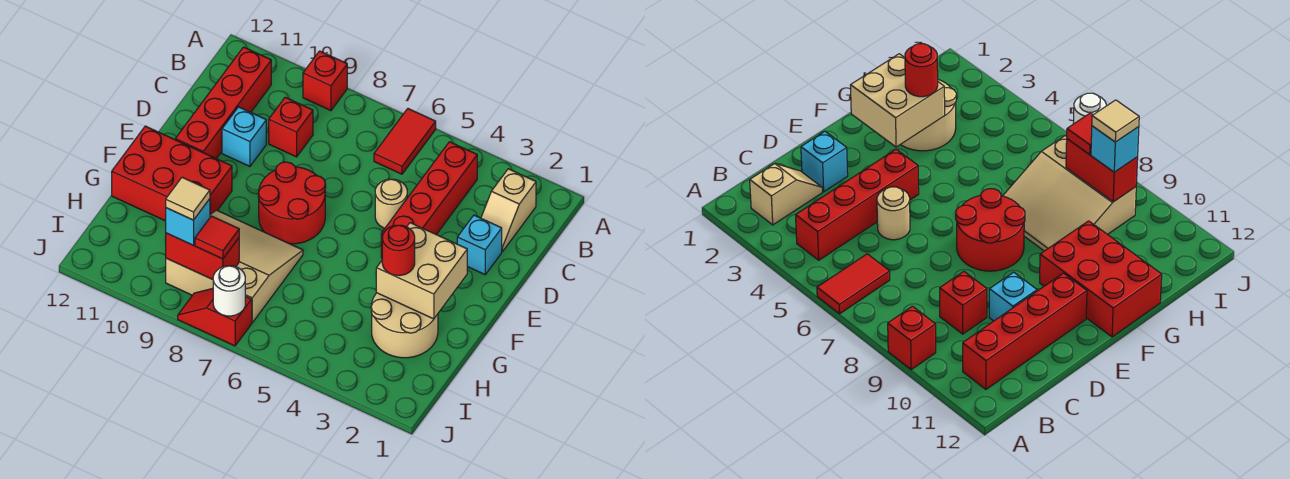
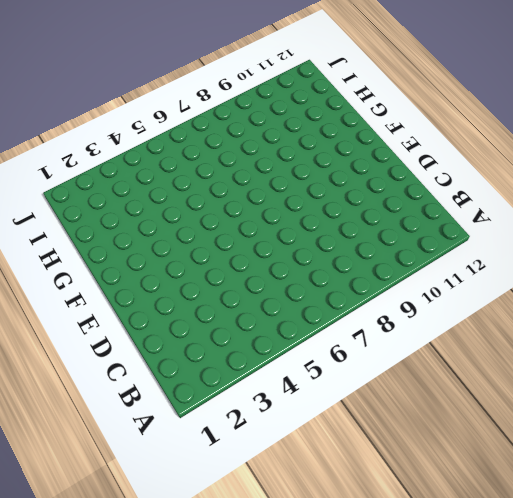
none -> red 1x2 tile [374,109,436,174]
none -> red 1x1 brick [303,51,347,111]
none -> tan 1x2 slope [481,169,536,252]

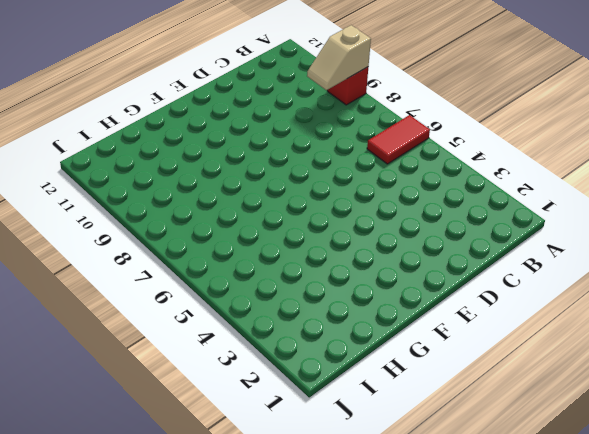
tan 1x2 slope [307,25,371,90] -> tan 1x2 slope moved to [481,169,536,252]
none -> red 1x4 brick [381,142,477,258]
none -> red 1x4 brick [175,47,271,159]
none -> red 1x1 brick [269,97,313,157]

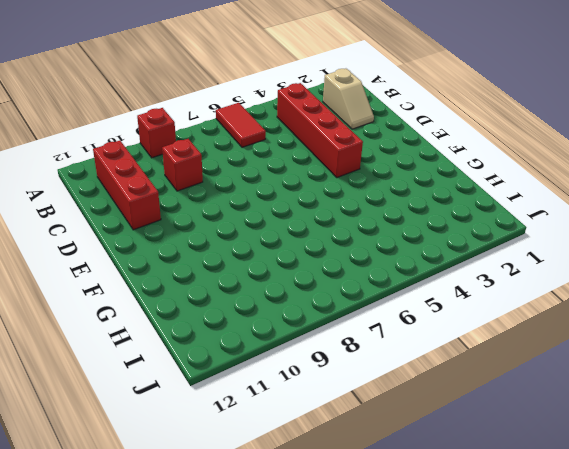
red 1x3 brick [93,141,161,230] -> red 1x4 brick [175,47,271,159]
none -> cyan 1x1 brick [457,215,502,274]
none -> tan 1x1 round brick [375,179,408,228]
none -> cyan 1x1 brick [222,107,266,166]

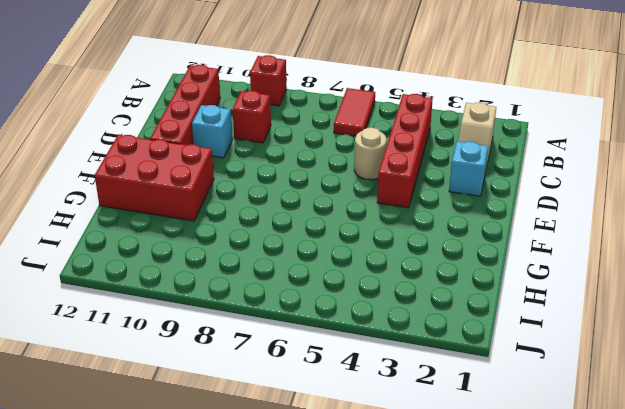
none -> red 2x2 round brick [258,162,326,244]
none -> tan 2x2 round brick [371,293,438,358]
none -> tan 3x3 slope [166,210,303,323]

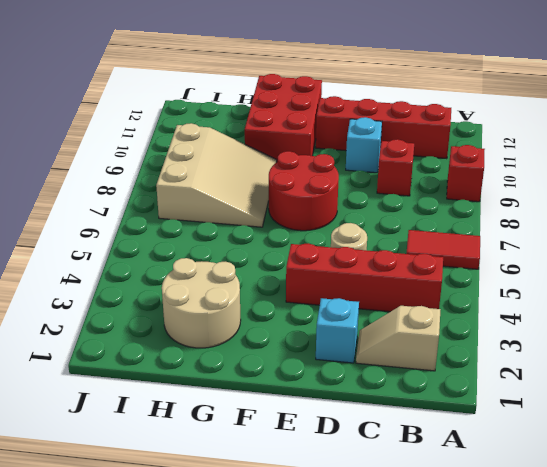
none -> red 1x2 slope [178,288,252,346]
none -> tan 2x2 brick [376,223,467,319]
none -> red 1x2 brick [165,233,239,280]

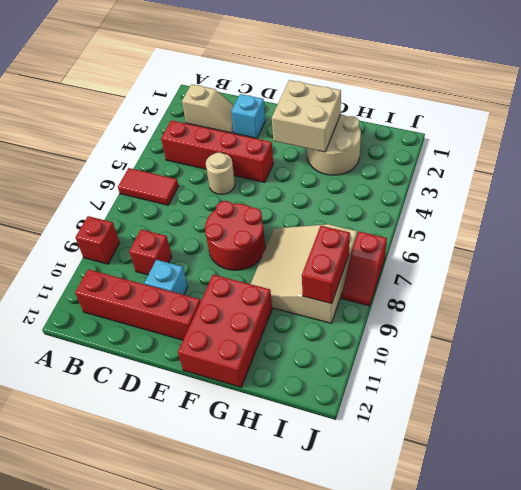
none -> white 1x1 round brick [213,266,245,316]
none -> red 1x1 round brick [382,225,415,276]
none -> red 1x1 tile [195,216,239,259]

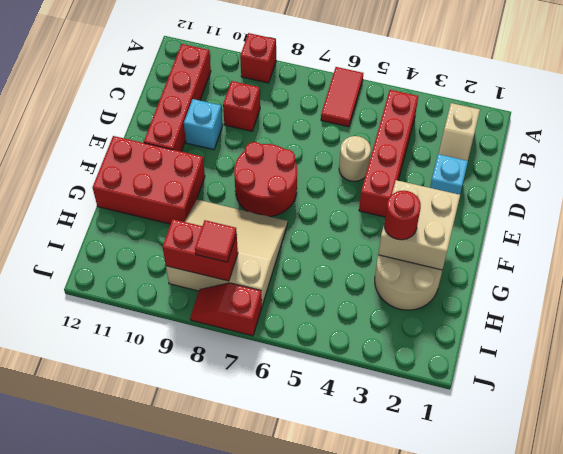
none -> white 1x1 round brick [213,266,245,316]
none -> cyan 1x1 brick [166,199,210,245]
none -> tan 1x1 tile [166,177,210,220]

